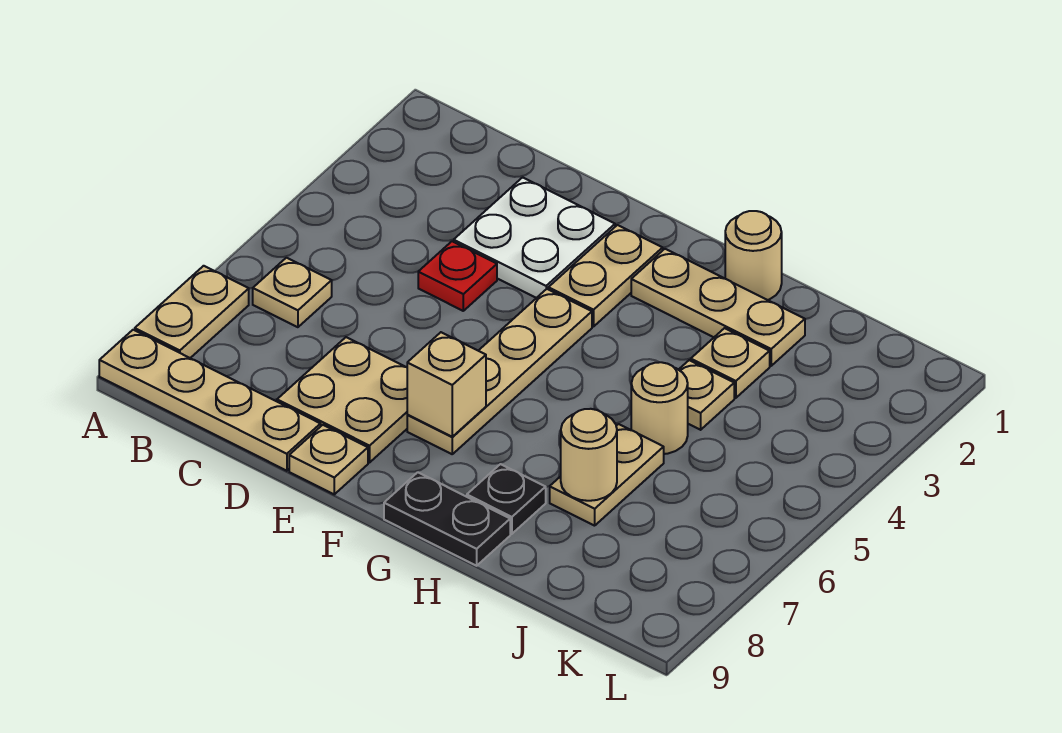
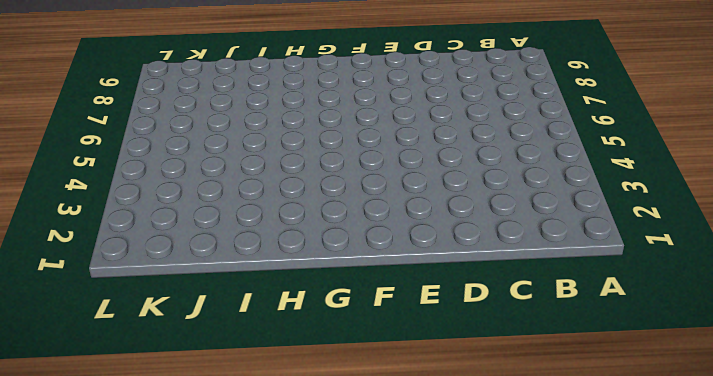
none -> tan 1x2 plate [135,266,249,358]
none -> tan 1x4 plate [99,330,321,471]
none -> tan 1x1 plate [253,258,332,327]

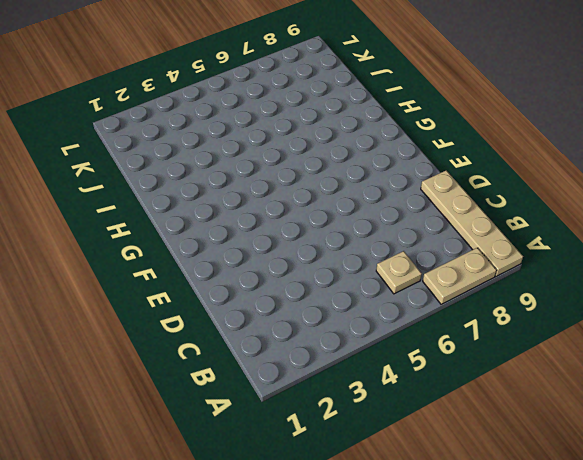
none -> white 2x2 plate [454,177,615,298]
none -> red 1x1 plate [418,241,497,311]
none -> tan 2x2 plate [277,337,407,462]

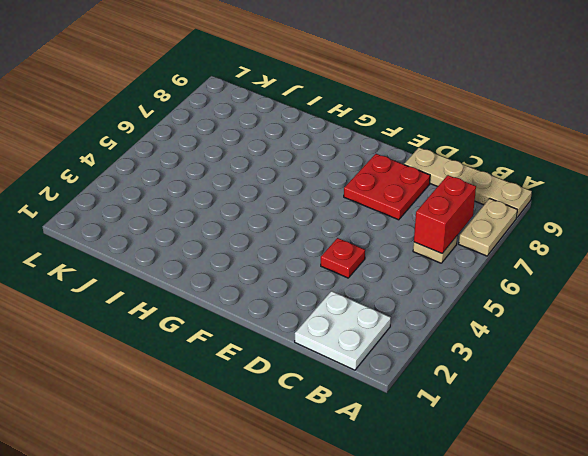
white 2x2 plate [295,291,391,370] -> white 2x2 plate moved to [454,177,615,298]
red 1x2 brick [414,175,476,253] -> none
red 2x2 plate [344,154,430,220] -> tan 2x2 plate [277,337,407,462]
none -> tan 1x1 plate [289,425,368,494]
none -> tan 1x2 plate [548,225,663,327]
none -> tan 1x4 plate [407,289,592,454]

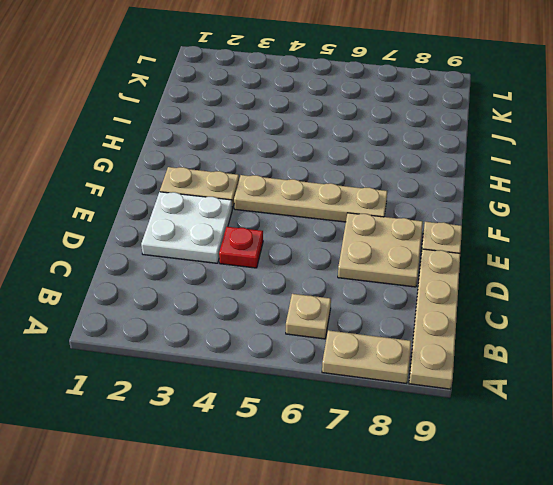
none -> tan 1x3 plate [631,249,805,366]
none -> black 1x2 plate [384,472,510,566]
none -> tan 1x1 round brick [725,211,782,300]

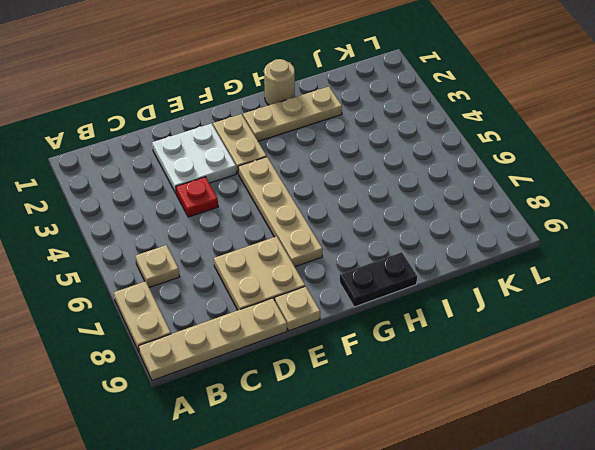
none -> black 1x1 plate [467,464,546,534]
none -> tan 1x1 plate [691,328,770,398]
none -> tan 1x1 plate [679,360,734,430]

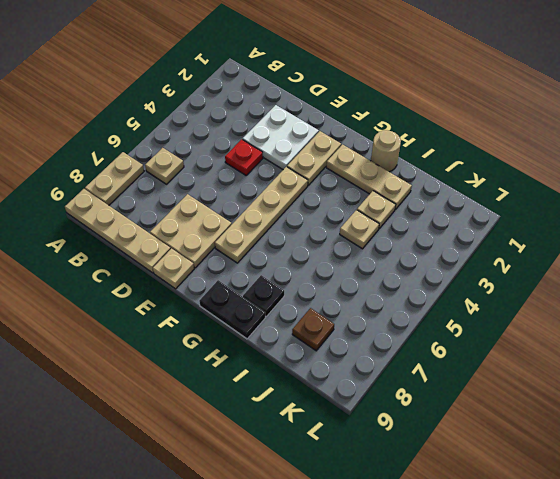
brown 1x1 plate [292,308,334,351] -> none
none -> tan 1x1 round brick [631,362,688,454]
none -> tan 1x2 plate [550,424,664,526]
none -> tan 1x1 brick [407,332,486,437]

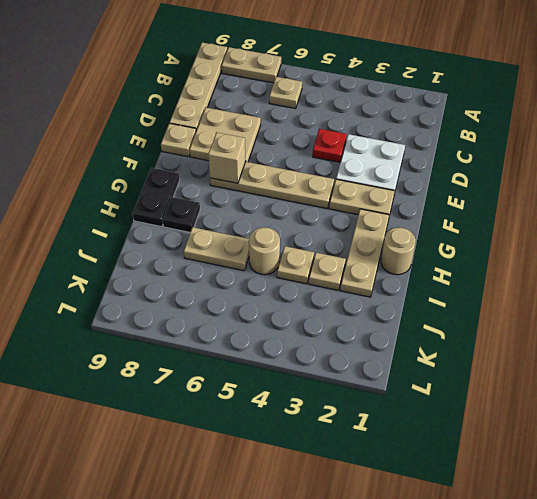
none -> tan 1x1 round brick [561,409,617,501]

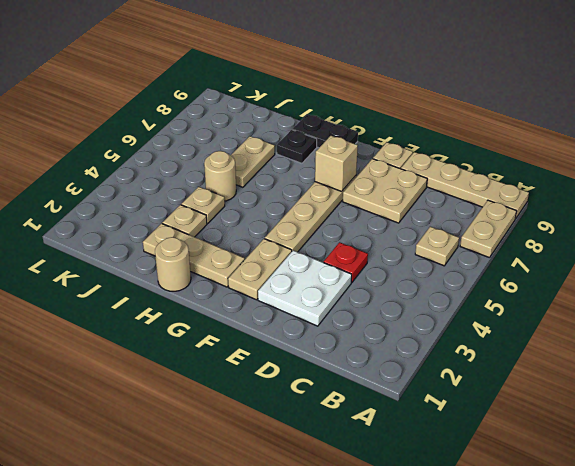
none -> tan 1x1 round brick [561,409,617,501]

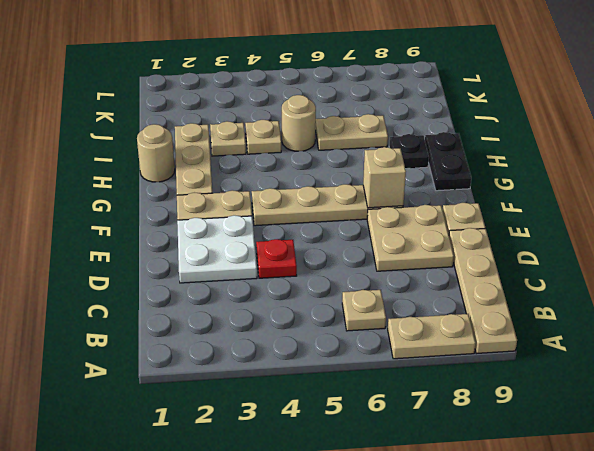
none -> tan 1x1 round brick [561,409,617,501]

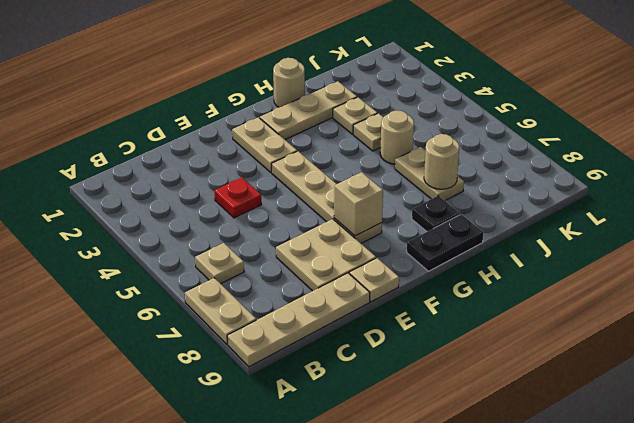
none -> white 2x2 plate [454,177,615,298]

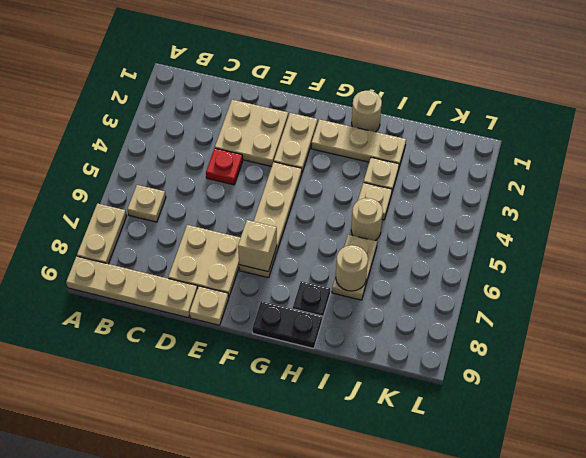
tan 2x2 plate [215,100,288,166] -> white 2x2 plate [454,177,615,298]

